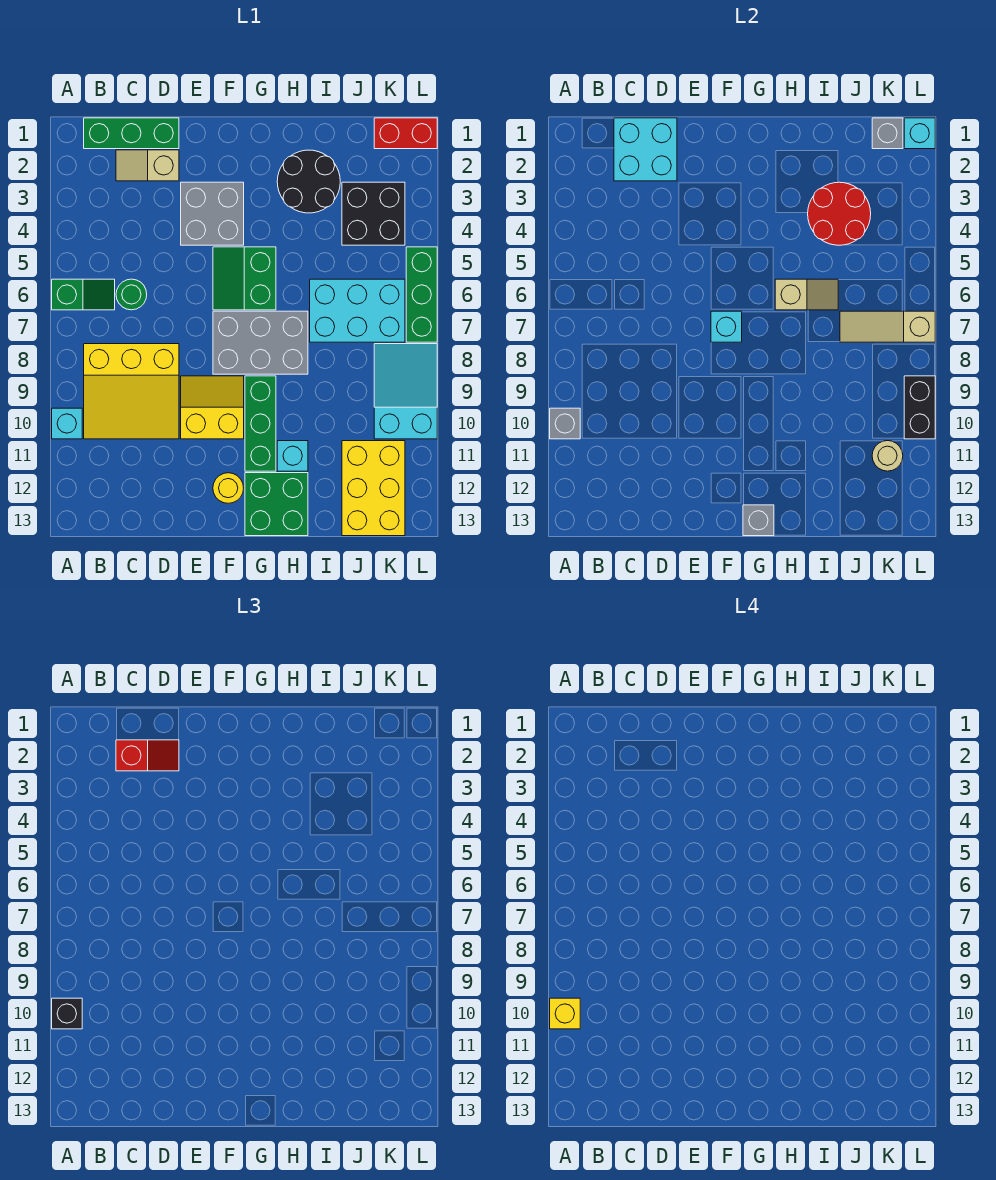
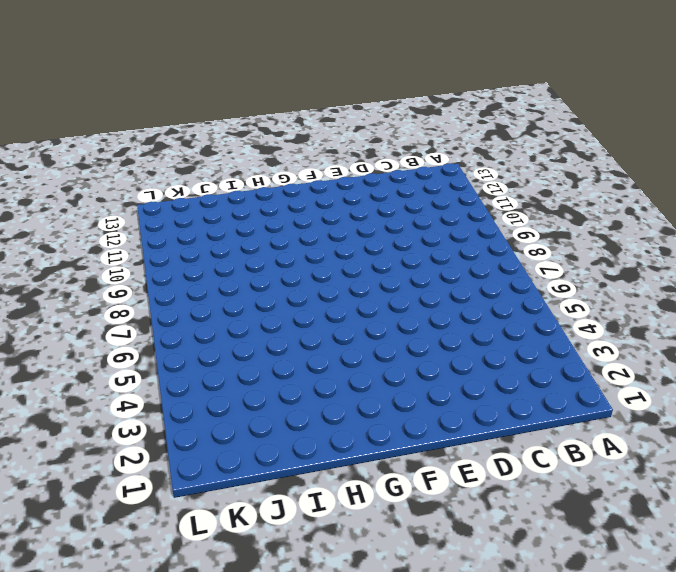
none -> green 1x2 slope [52,279,115,310]
none -> cyan 1x1 brick [52,408,82,439]
none -> green 1x3 brick [84,118,179,149]
none -> yellow 3x3 slope [84,344,179,439]

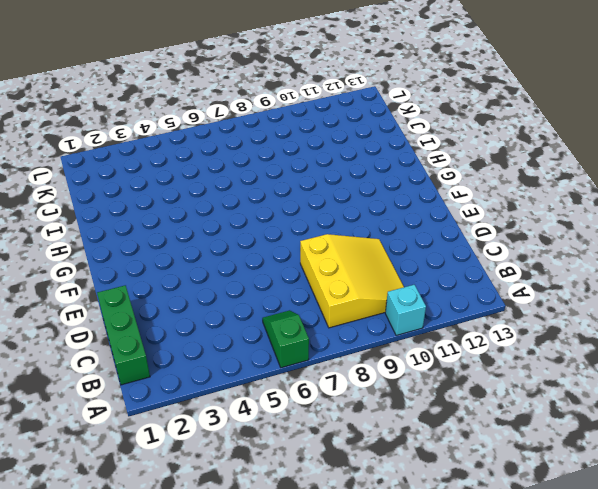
none -> tan 1x2 slope [116,150,179,181]
none -> green 1x1 round brick [116,279,147,310]
none -> grey 2x2 brick [181,182,244,245]
none -> yellow 2x2 slope [181,376,244,439]

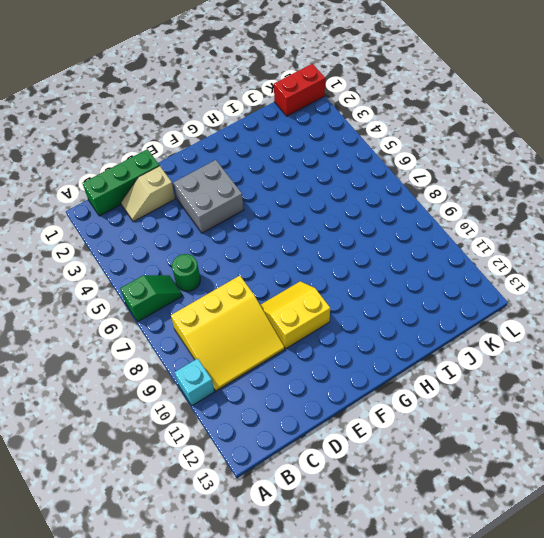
none -> green 2x2 slope [213,247,276,310]
none -> grey 2x3 brick [213,311,308,374]
none -> yellow 1x1 round brick [213,473,244,503]
none -> green 1x3 brick [245,376,276,471]

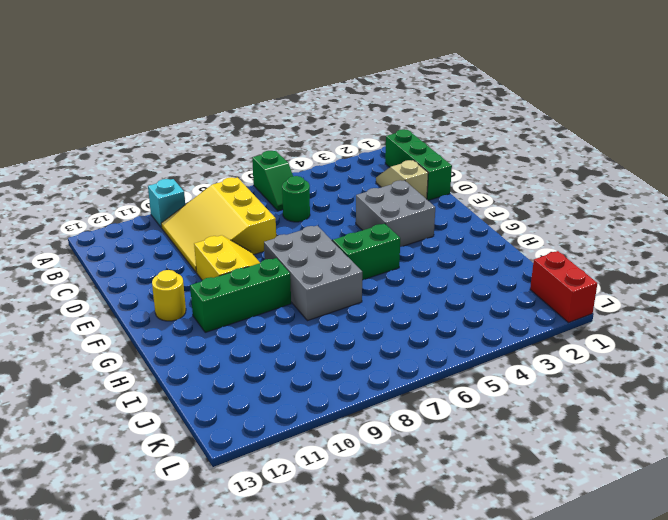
none -> green 2x2 brick [245,473,308,536]
none -> black 2x2 round brick [277,150,340,213]
none -> cyan 1x1 brick [277,441,308,471]
none -> cyan 2x3 brick [310,279,405,342]

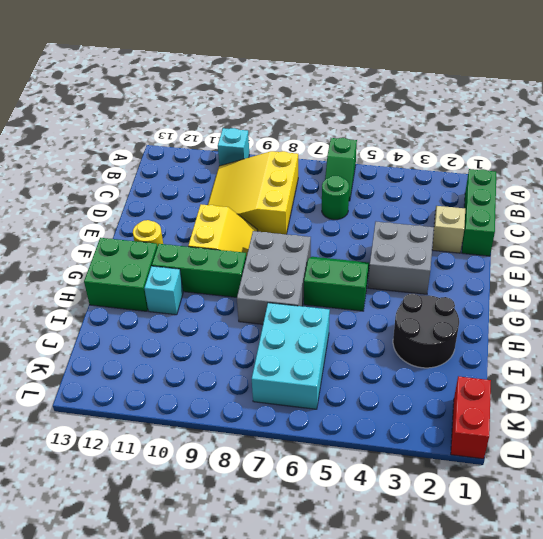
none -> black 2x2 brick [342,182,405,245]
none -> yellow 2x3 brick [342,441,405,536]
none -> cyan 2x3 slope [374,344,437,439]
none -> green 1x3 brick [406,247,437,342]

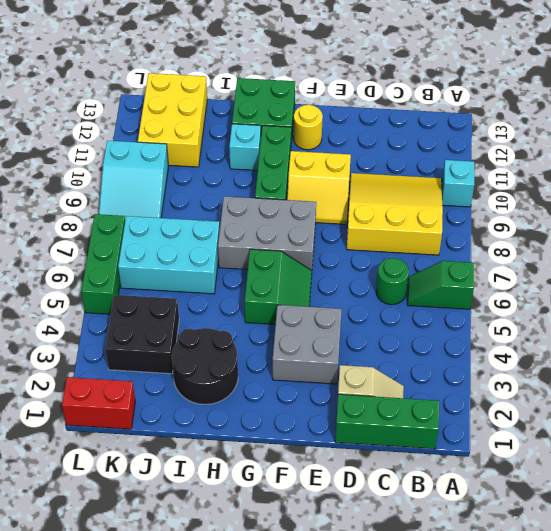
none -> grey 1x1 brick [550,408,580,439]
none -> cyan 2x2 brick [614,118,677,181]
none -> cyan 1x1 brick [711,311,742,342]
none -> grey 1x1 brick [743,505,774,536]

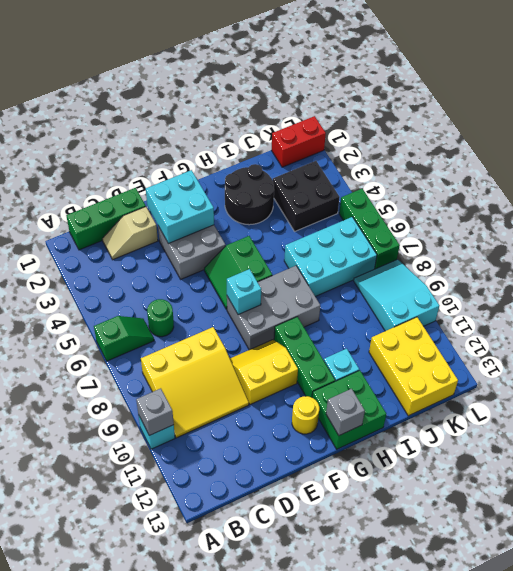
cyan 2x2 brick [146,170,214,244] -> cyan 2x2 brick moved to [614,118,677,181]
none -> tan 1x2 slope [775,279,838,310]
none -> red 2x2 round brick [808,182,871,245]
none -> tan 1x3 slope [840,311,935,342]
none -> grey 1x1 brick [872,118,903,149]

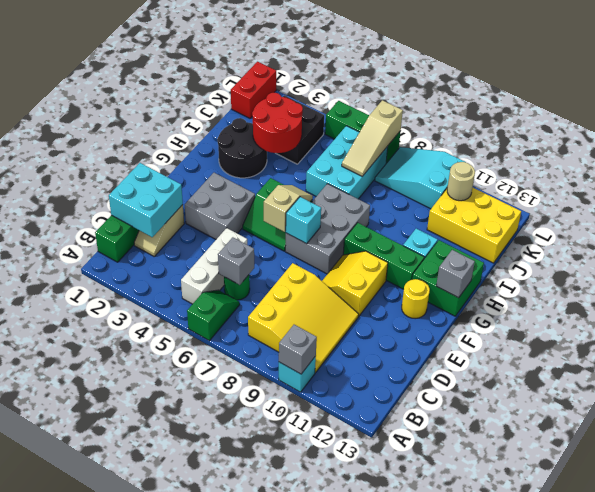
white 1x3 brick [181,228,247,304] -> none
grey 1x1 brick [218,237,254,285] -> grey 1x1 brick moved to [872,118,903,149]
tan 1x2 slope [264,185,313,232] -> tan 1x2 slope moved to [775,279,838,310]
none -> cyan 1x1 brick [904,118,935,149]
none -> black 1x2 brick [904,376,935,439]
none -> black 1x1 brick [52,998,82,1029]
none -> red 1x2 slope [116,740,179,771]

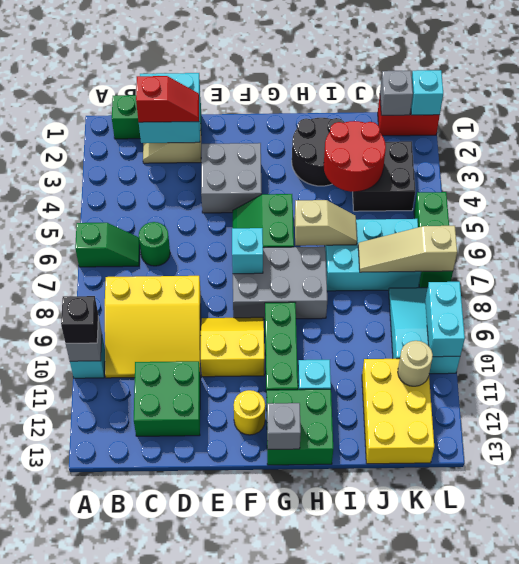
green 2x2 brick [134,361,200,436] -> none
cyan 1x2 brick [425,282,465,357] -> black 1x2 brick [904,376,935,439]
none -> yellow 1x1 brick [550,998,580,1029]

